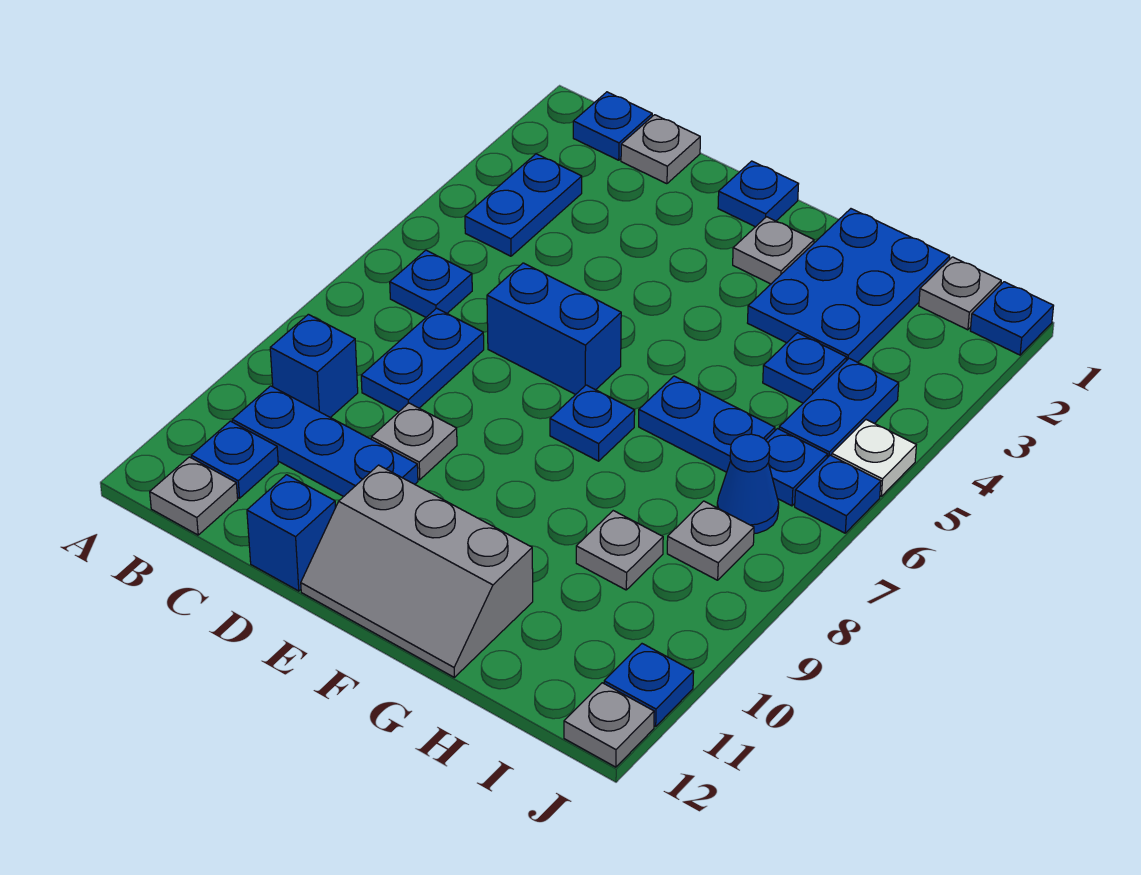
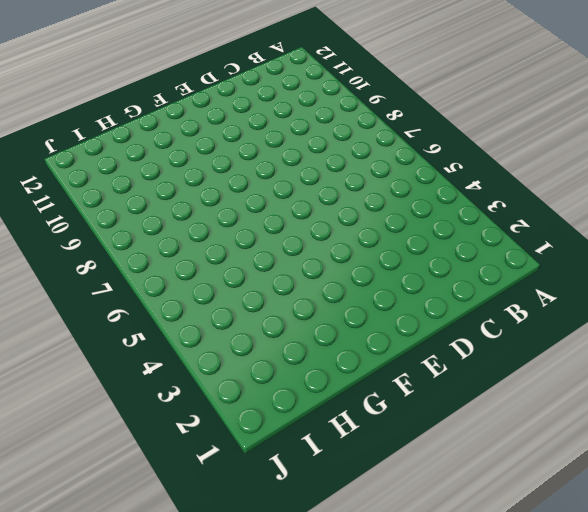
none -> blue 1x1 plate [573,92,652,160]
none -> blue 1x2 plate [465,154,582,256]
none -> blue 1x1 plate [390,250,472,317]
none -> blue 1x1 brick [270,314,358,417]

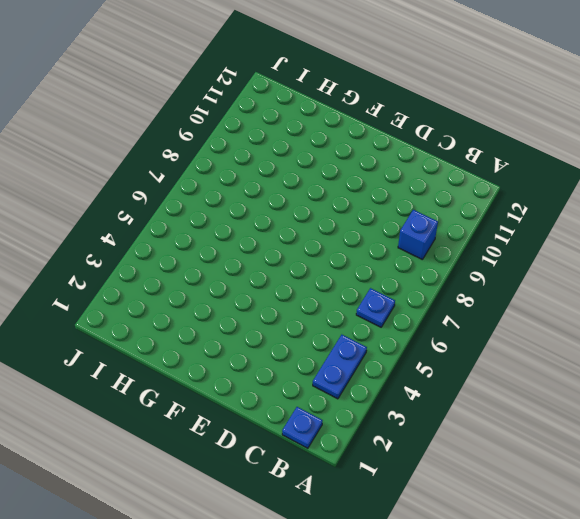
none -> blue 1x3 plate [232,386,418,497]
none -> blue 1x1 plate [191,421,278,498]
none -> grey 1x1 plate [150,457,238,535]
none -> grey 1x1 plate [621,115,700,184]

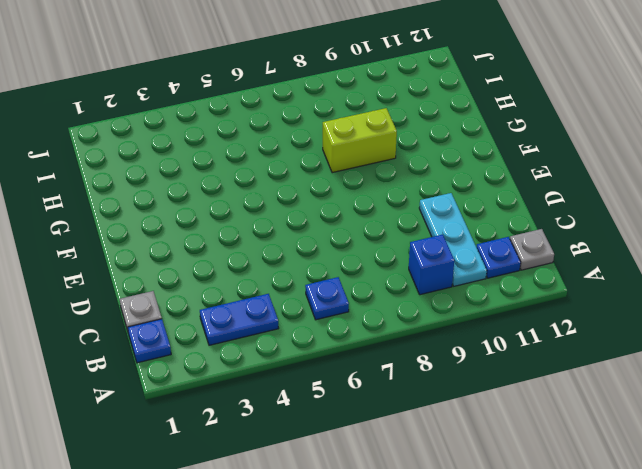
cyan 1x3 plate [419,193,487,286] -> blue 1x3 plate [232,386,418,497]
lime 1x2 brick [323,108,397,173] -> none
none -> blue 1x2 plate [361,308,484,412]
none -> blue 1x2 brick [487,263,621,395]
none -> grey 1x1 plate [371,403,457,480]
none -> blue 1x1 brick [247,475,335,591]

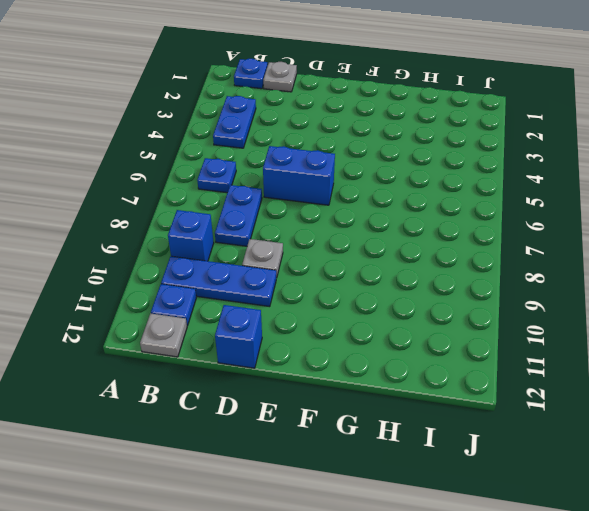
none -> blue 1x1 plate [718,161,798,227]
none -> grey 2x3 slope [301,465,533,677]
none -> grey 1x1 plate [733,217,814,284]
none -> blue 1x1 plate [550,385,635,461]

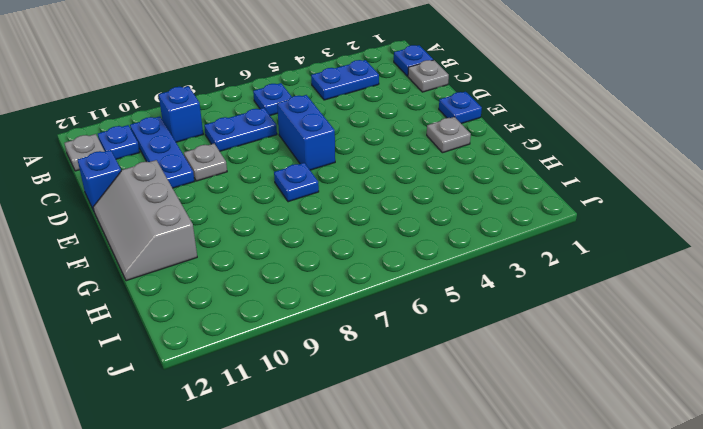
none -> blue 2x3 plate [748,209,950,362]
none -> blue 1x2 plate [639,376,775,472]
none -> blue 1x1 plate [763,333,847,403]
none -> grey 1x1 plate [576,511,663,590]

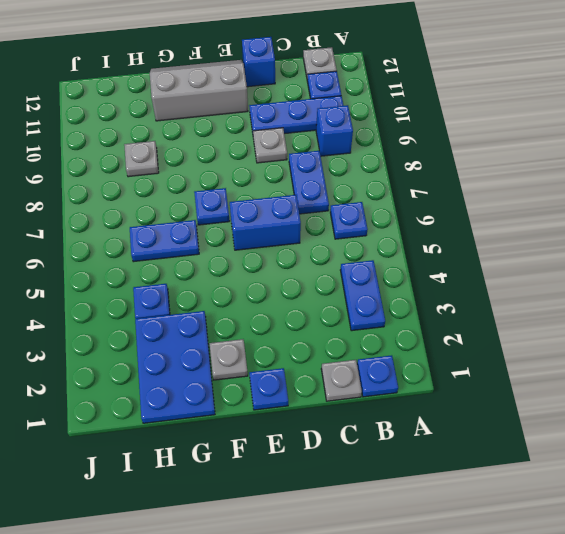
none -> grey 1x1 plate [919,257,1001,330]
none -> blue 1x2 plate [779,358,899,458]
none -> blue 1x1 plate [766,429,828,506]
none -> blue 1x1 cone [717,434,779,534]

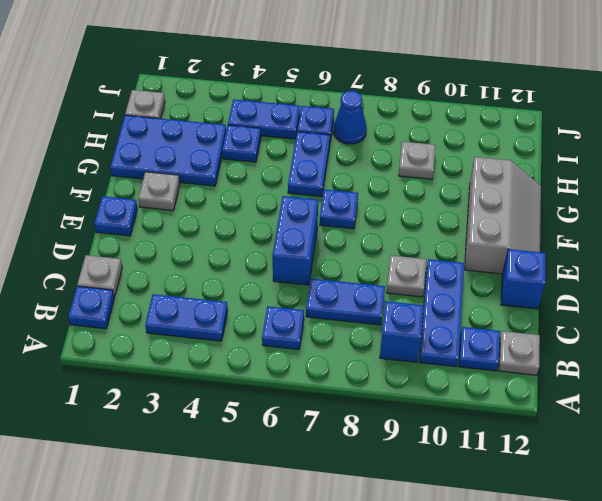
none -> grey 1x1 plate [667,501,754,580]
none -> blue 1x1 plate [970,282,1053,355]
none -> white 1x1 plate [832,420,916,496]
none -> blue 1x1 plate [795,455,881,533]

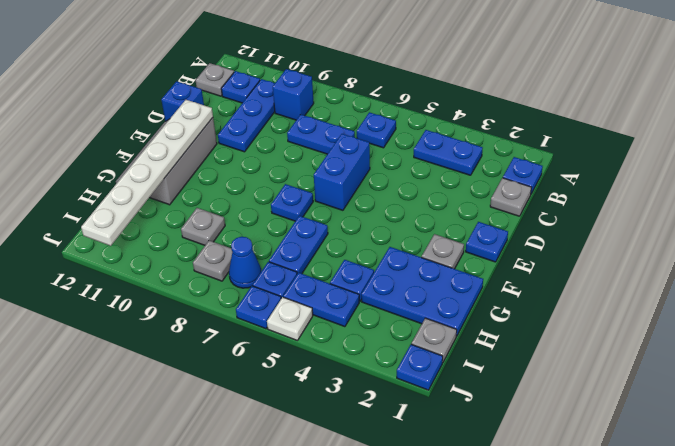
white 1x6 plate [81,100,213,246] -> none
none -> grey 1x1 plate [371,403,457,480]
none -> blue 1x1 plate [604,644,694,726]
none -> grey 1x1 plate [564,683,654,767]

